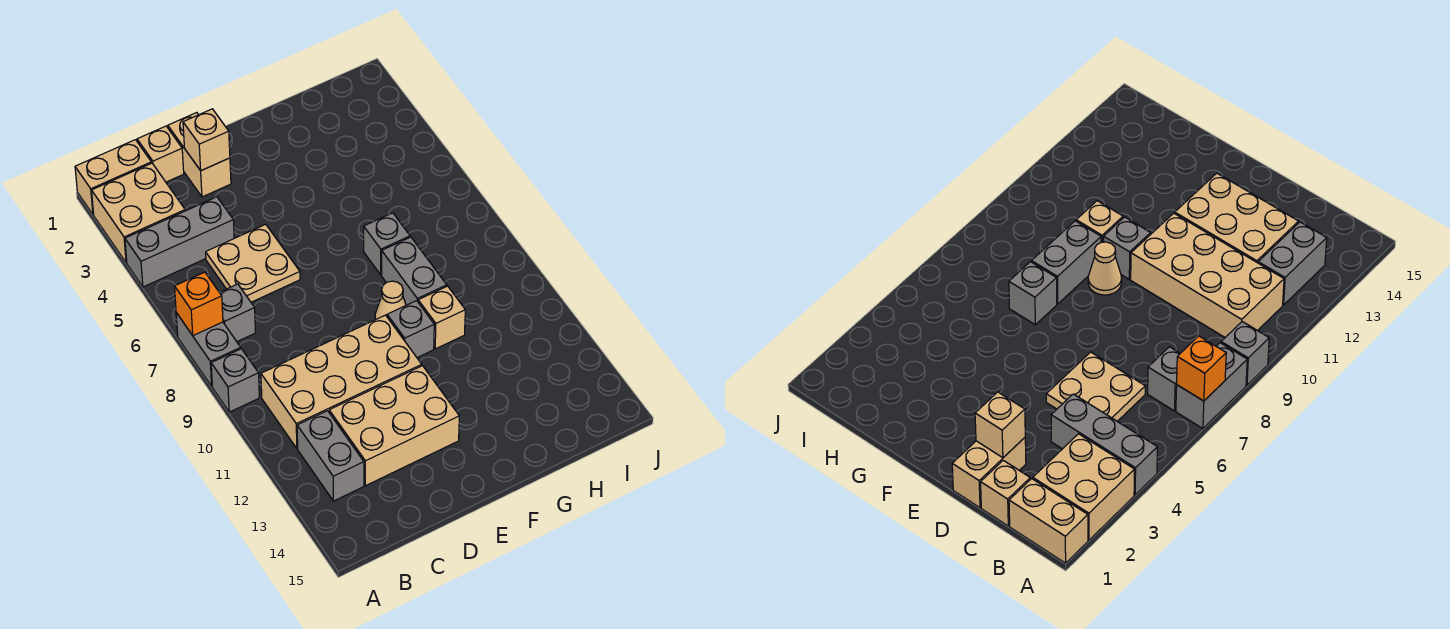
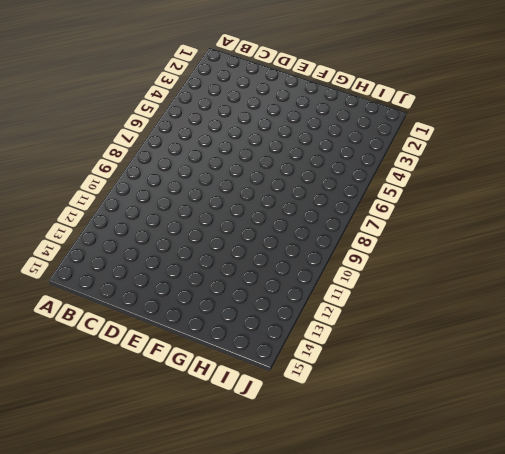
none -> tan 1x2 brick [75,140,151,215]
none -> tan 2x2 brick [92,163,185,263]
none -> grey 1x3 brick [125,197,234,287]

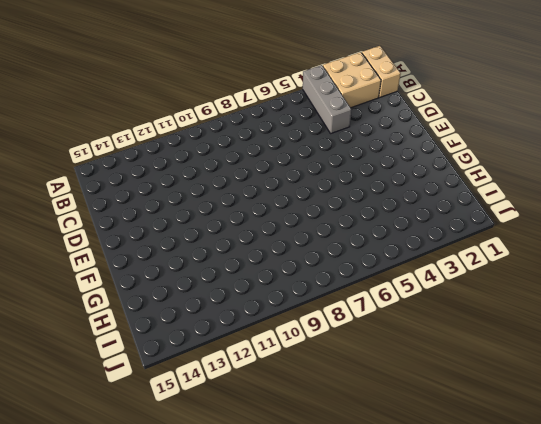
none -> grey 1x2 brick [176,313,241,386]
none -> grey 1x1 brick [211,349,259,412]
none -> grey 1x1 brick [219,284,256,342]

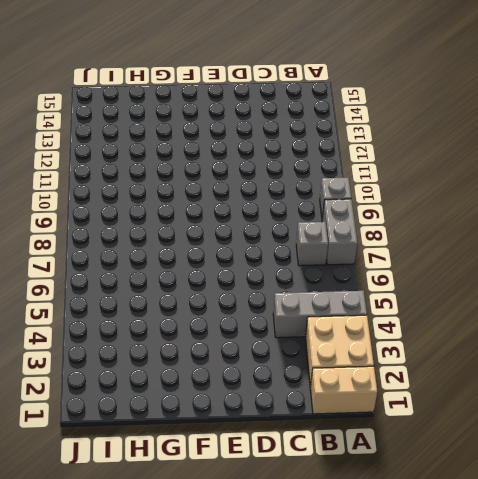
none -> tan 2x4 brick [261,315,422,449]
none -> grey 1x2 brick [297,411,364,501]
none -> tan 1x1 brick [137,126,184,182]

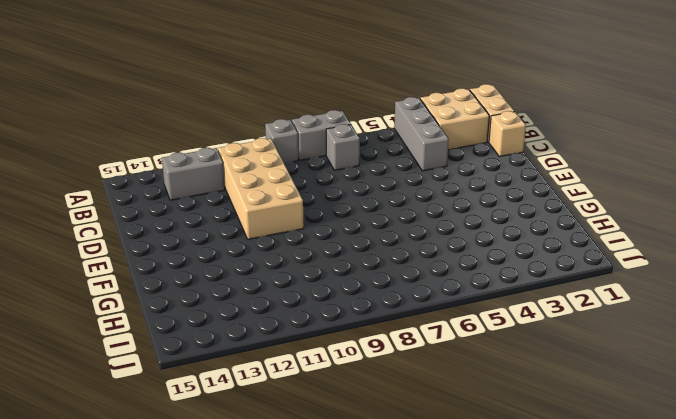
none -> tan 2x2 plate [206,224,300,302]
none -> tan 2x3 brick [329,366,459,486]
none -> tan 1x2 brick [168,113,231,197]

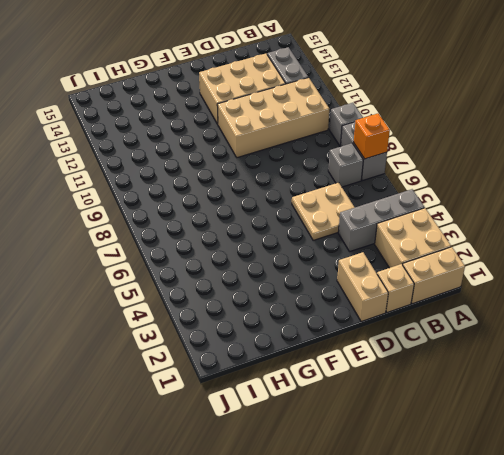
none -> tan 1x1 cone [375,281,406,320]
none -> grey 1x1 brick [387,301,434,357]
none -> grey 1x1 brick [364,213,410,275]

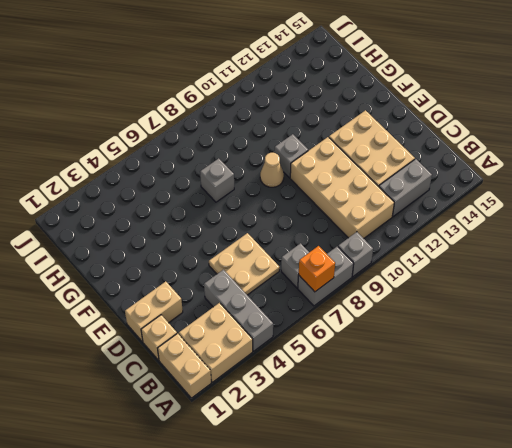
none -> grey 1x2 brick [382,237,447,305]
none -> tan 1x1 brick [418,286,465,349]
none -> tan 1x1 brick [183,109,230,171]

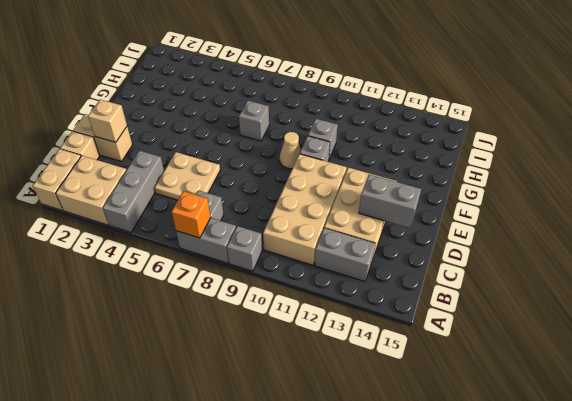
grey 1x2 brick [359,174,421,228] -> grey 1x2 brick moved to [382,237,447,305]
grey 1x1 brick [308,119,338,159] -> tan 1x1 brick [418,286,465,349]

